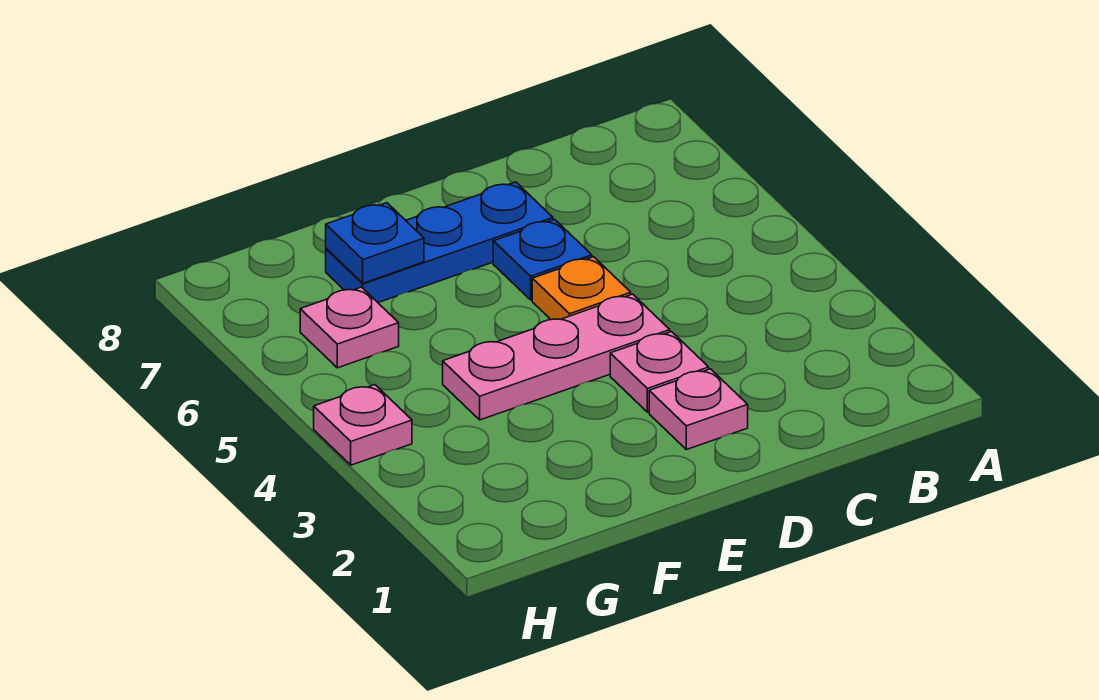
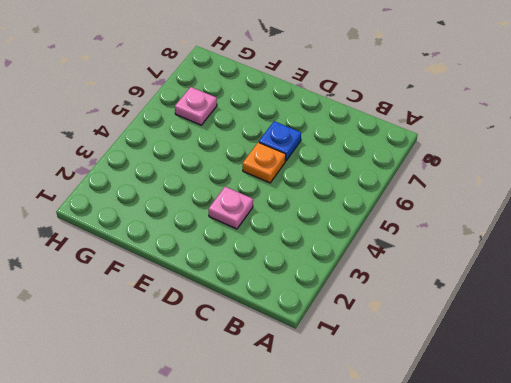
none -> pink 1x1 plate [649,369,748,450]
none -> pink 1x3 plate [443,294,670,420]

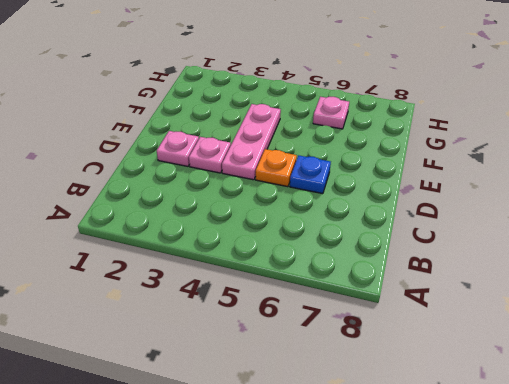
none -> blue 1x3 plate [326,182,553,302]
none -> pink 1x1 plate [314,385,412,465]

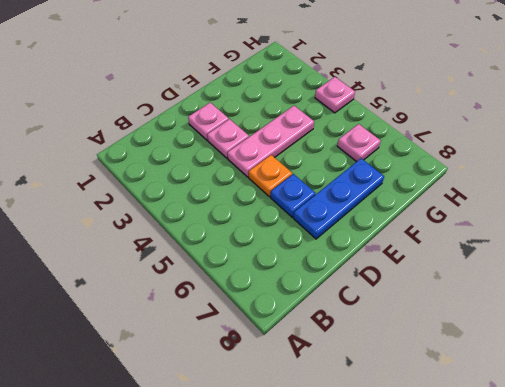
none -> blue 1x1 plate [326,203,424,283]

